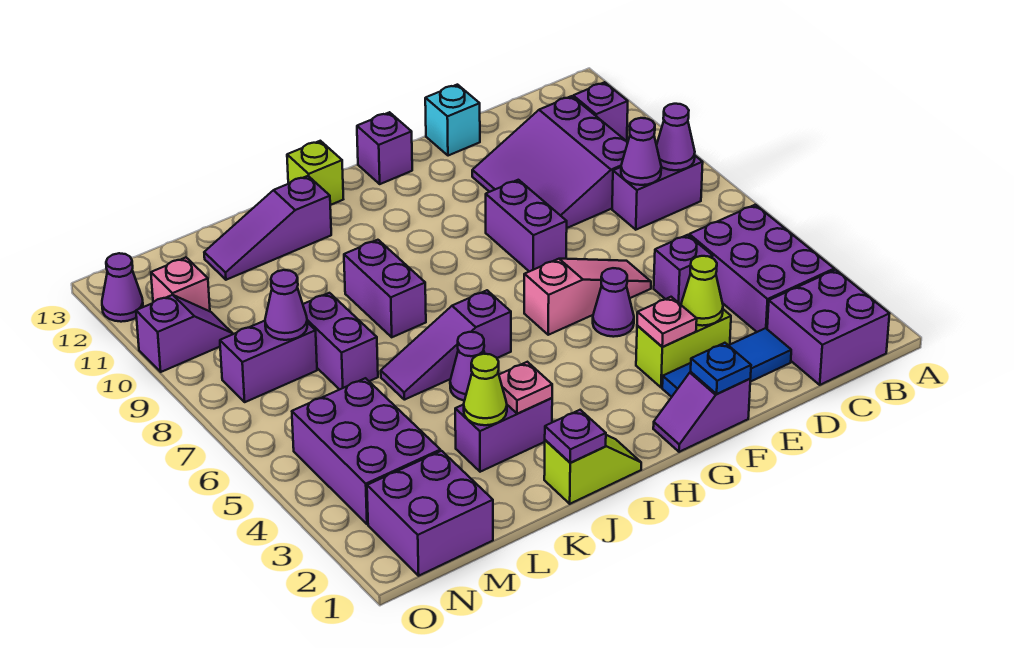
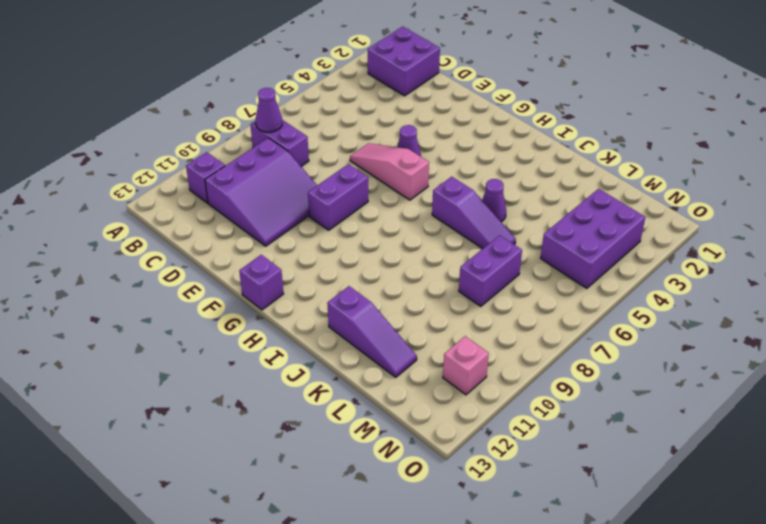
none -> purple 2x3 brick [689,205,834,332]
none -> blue 1x3 tile [662,328,791,397]
none -> purple 1x1 brick [654,235,712,305]
none -> lime 1x2 brick [636,309,731,388]

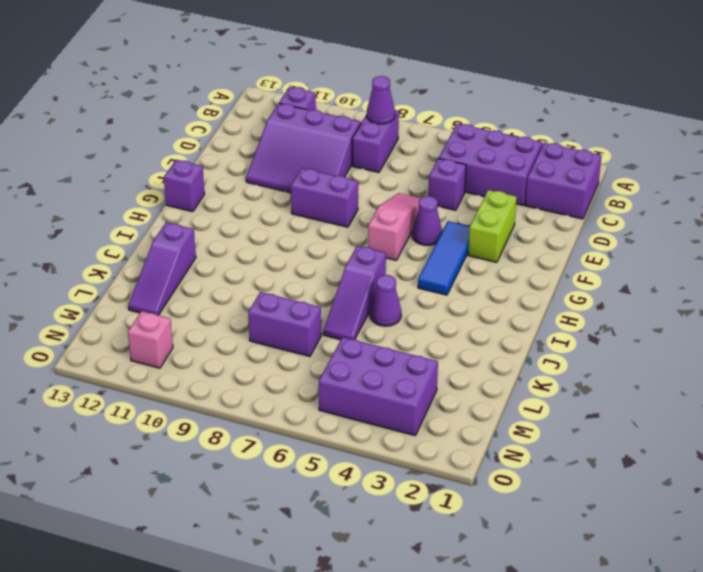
blue 1x3 tile [418,221,470,295] -> blue 1x3 tile moved to [662,328,791,397]
none -> cyan 1x1 brick [425,85,480,156]
none -> purple 1x2 slope [653,372,750,452]
none -> lime 1x2 slope [544,435,641,504]
none -> lime 1x1 brick [287,141,343,205]

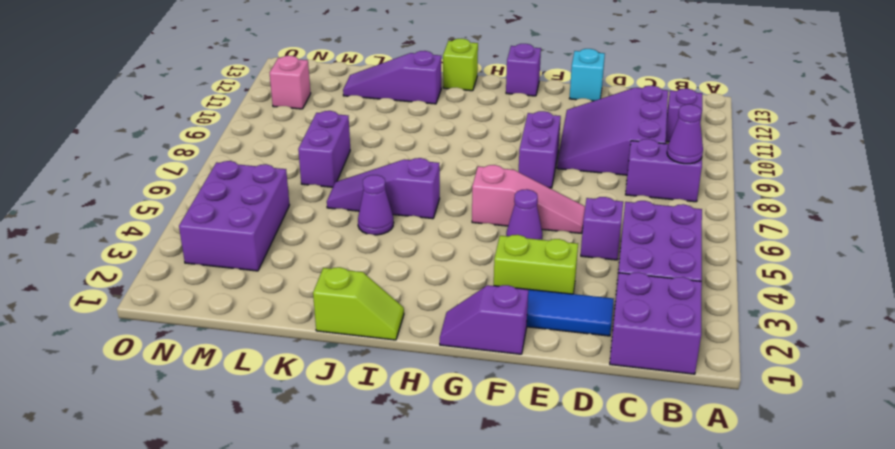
none -> purple 1x2 brick [455,398,552,472]
none -> purple 1x2 brick [344,240,426,337]
none -> purple 2x2 brick [367,451,493,576]
none -> purple 1x2 brick [220,321,317,402]

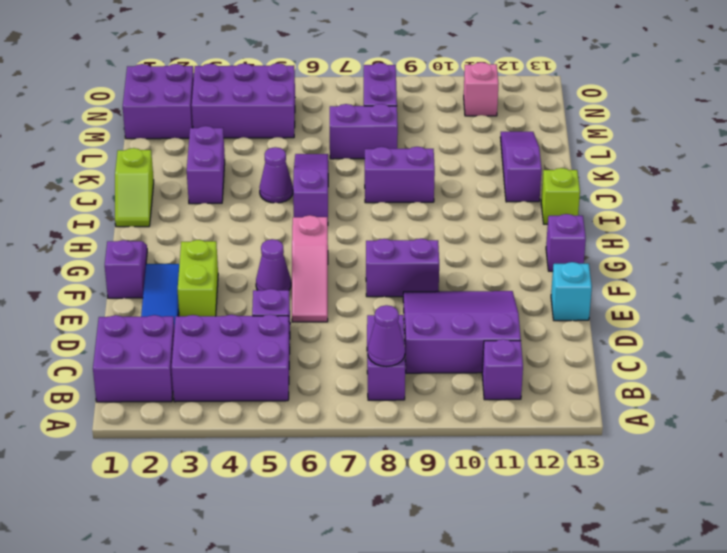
none -> purple 1x2 slope [136,295,233,372]
none -> purple 1x1 cone [102,253,143,322]
none -> purple 1x1 cone [621,118,661,185]
none -> lime 1x1 cone [681,256,723,326]

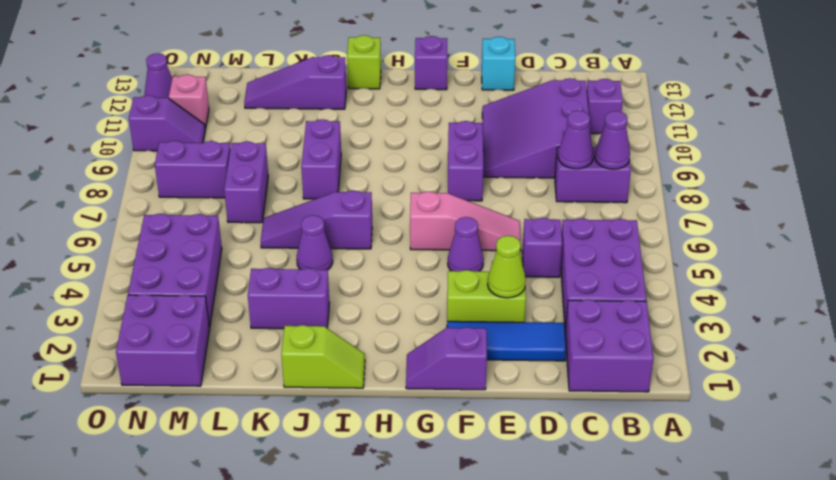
none -> blue 1x1 plate [691,343,751,394]
none -> pink 1x1 plate [637,297,697,347]
none -> purple 1x1 plate [545,410,606,463]
none -> pink 1x1 plate [499,362,552,414]

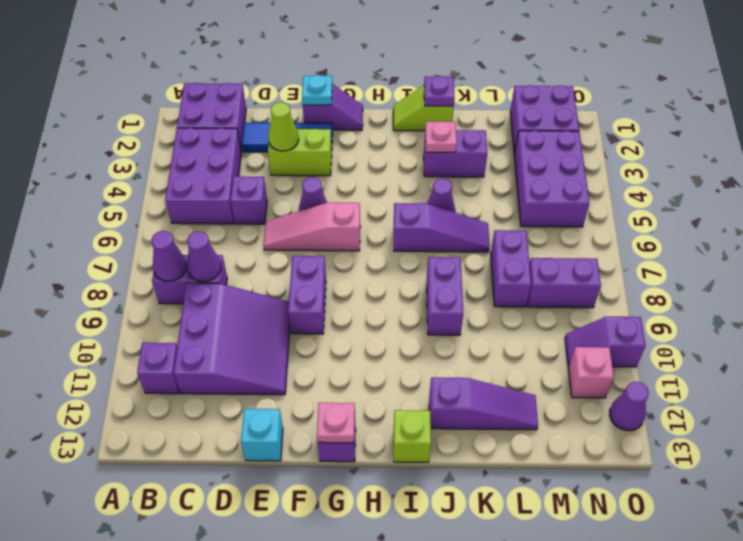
cyan 1x1 plate [302,75,333,105] -> blue 1x1 plate [691,343,751,394]
pink 1x1 plate [317,403,355,443] -> pink 1x1 plate moved to [637,297,697,347]
none -> lime 1x1 cone [464,354,507,425]
none -> purple 1x1 cone [265,270,307,340]

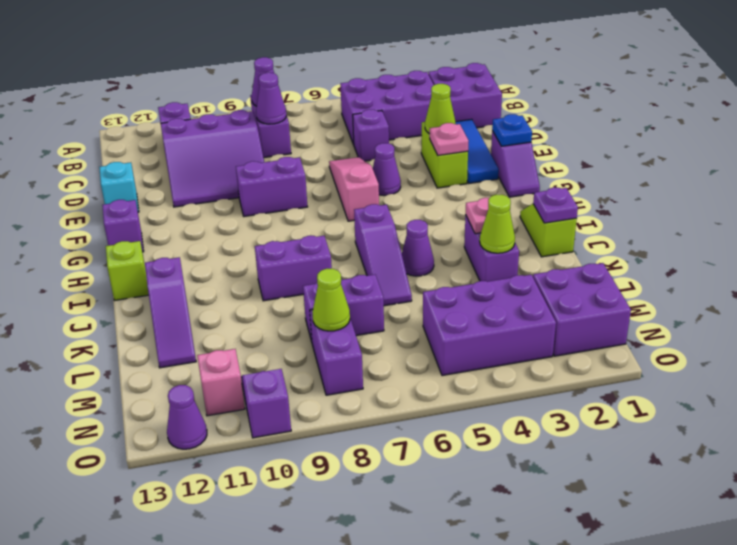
lime 1x1 cone [313,269,350,331] -> purple 1x1 cone [265,270,307,340]

